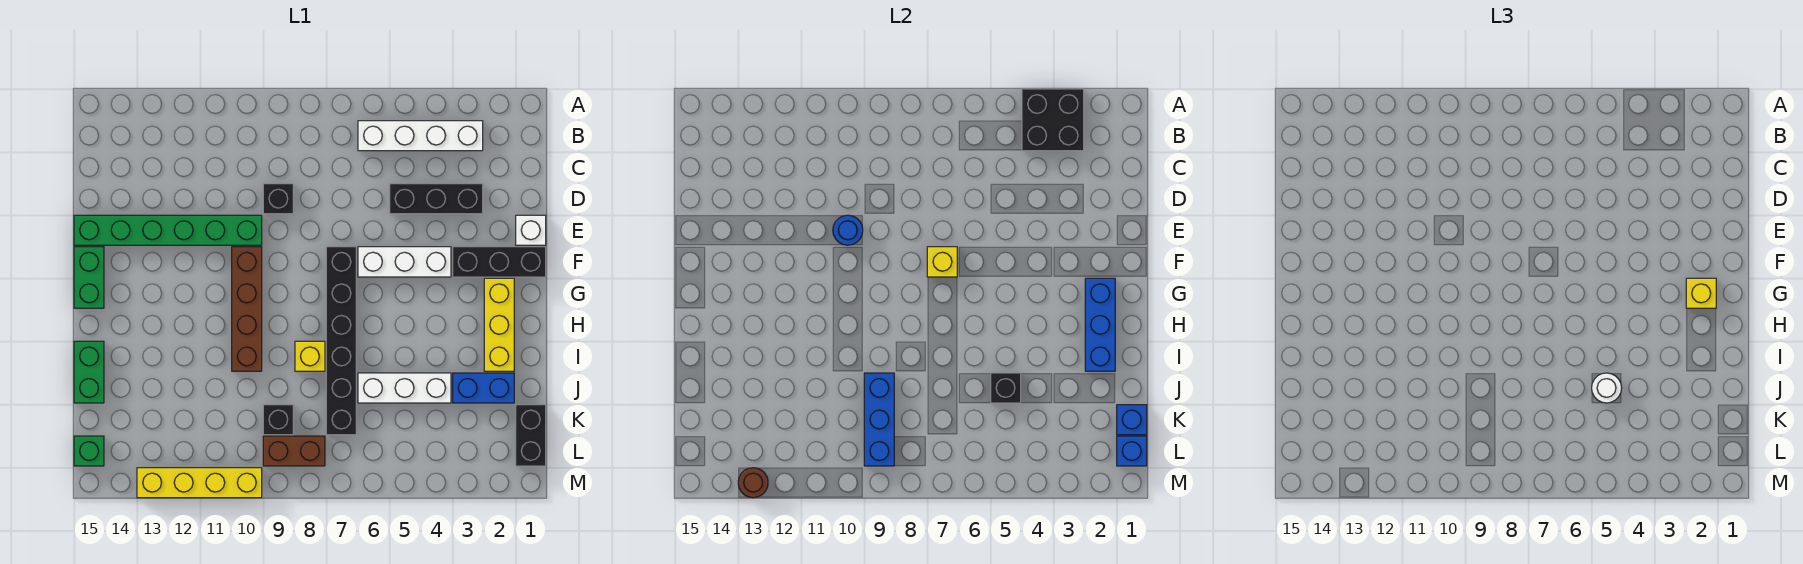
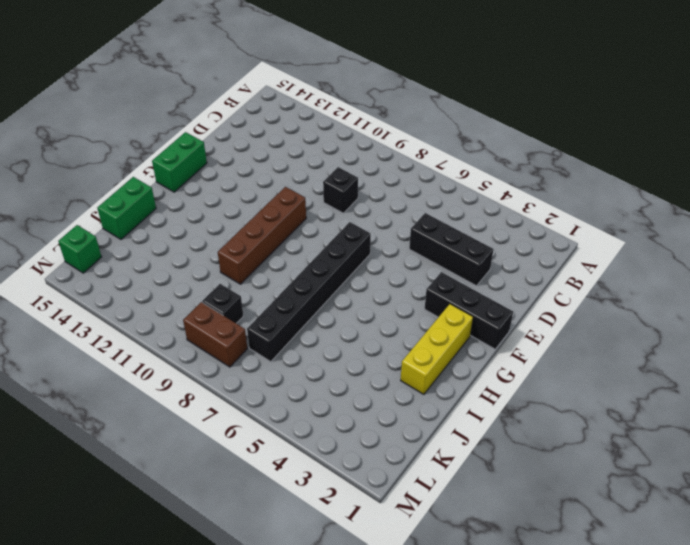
none -> white 1x4 brick [358,121,483,151]
none -> white 1x1 brick [516,215,546,245]
none -> green 1x6 brick [74,215,262,245]
none -> white 1x3 brick [358,247,451,277]

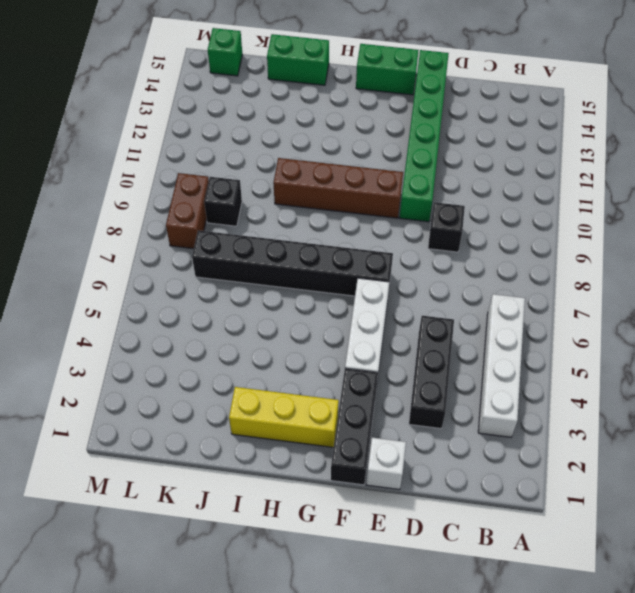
none -> yellow 1x1 brick [295,341,325,371]
none -> blue 1x2 brick [453,373,514,403]
none -> white 1x3 brick [358,373,451,403]
none -> black 1x2 brick [516,405,546,466]

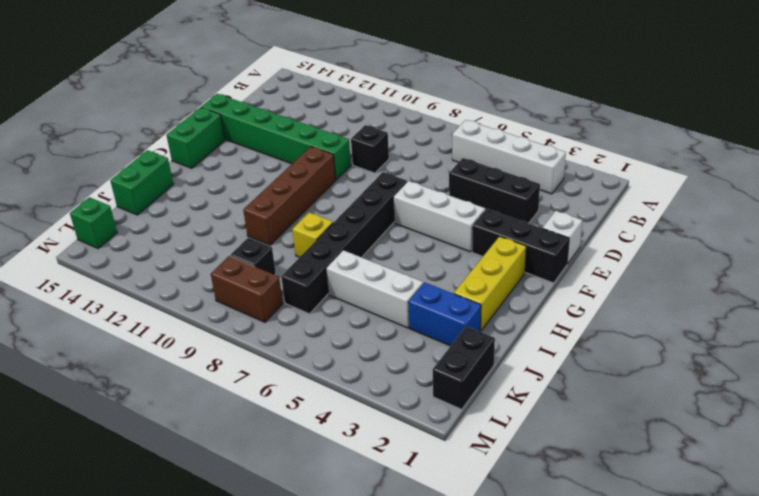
none -> yellow 1x4 brick [137,468,262,498]
none -> black 2x2 brick [1022,89,1084,151]
none -> blue 1x1 round brick [833,215,863,245]
none -> yellow 1x1 brick [927,247,957,277]

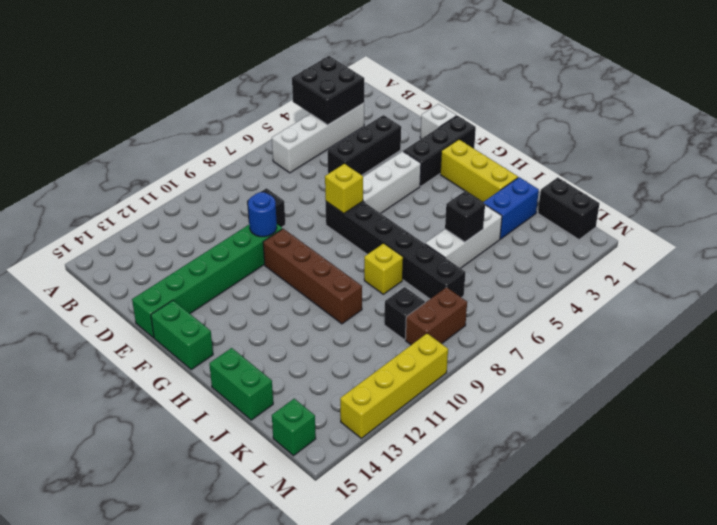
none -> blue 1x3 brick [1085,278,1115,371]
none -> blue 1x3 brick [864,373,894,466]
none -> blue 1x1 brick [1117,405,1147,435]
none -> blue 1x1 brick [1117,436,1147,466]

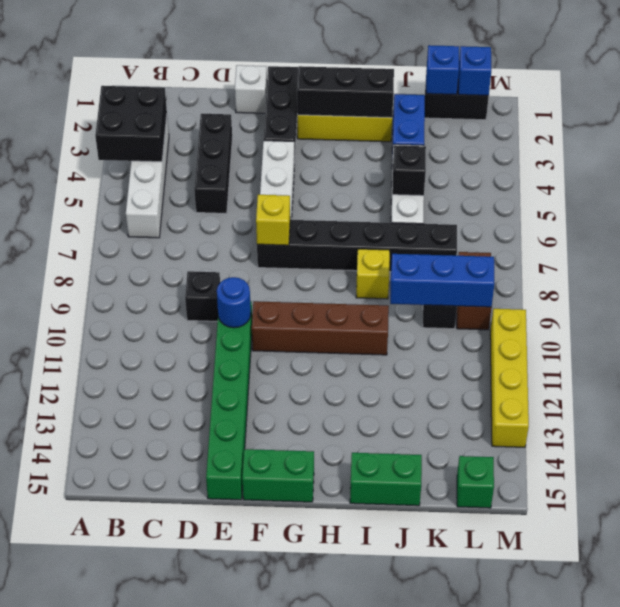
black 1x3 brick [297,66,394,118] -> blue 1x3 brick [1085,278,1115,371]
none -> brown 1x1 round brick [738,468,768,498]
none -> yellow 1x1 brick [1686,278,1716,308]
none -> white 1x1 round brick [1592,373,1622,403]

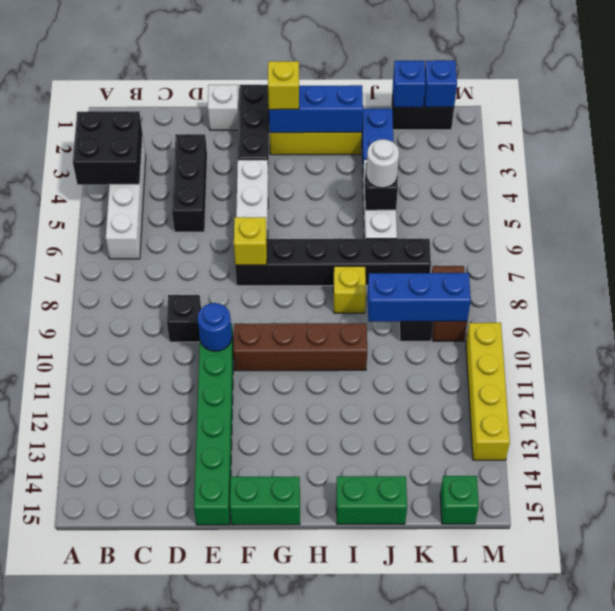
none -> brown 1x1 round brick [738,468,768,498]

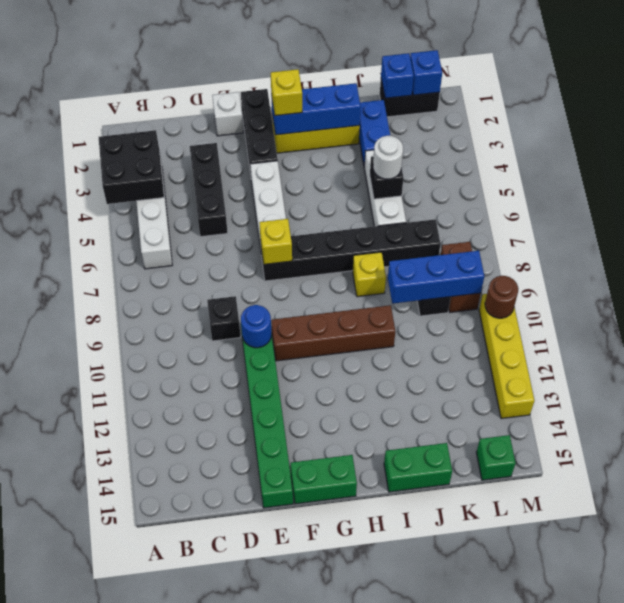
brown 1x1 round brick [485,276,518,318] -> brown 1x1 round brick moved to [738,468,768,498]

